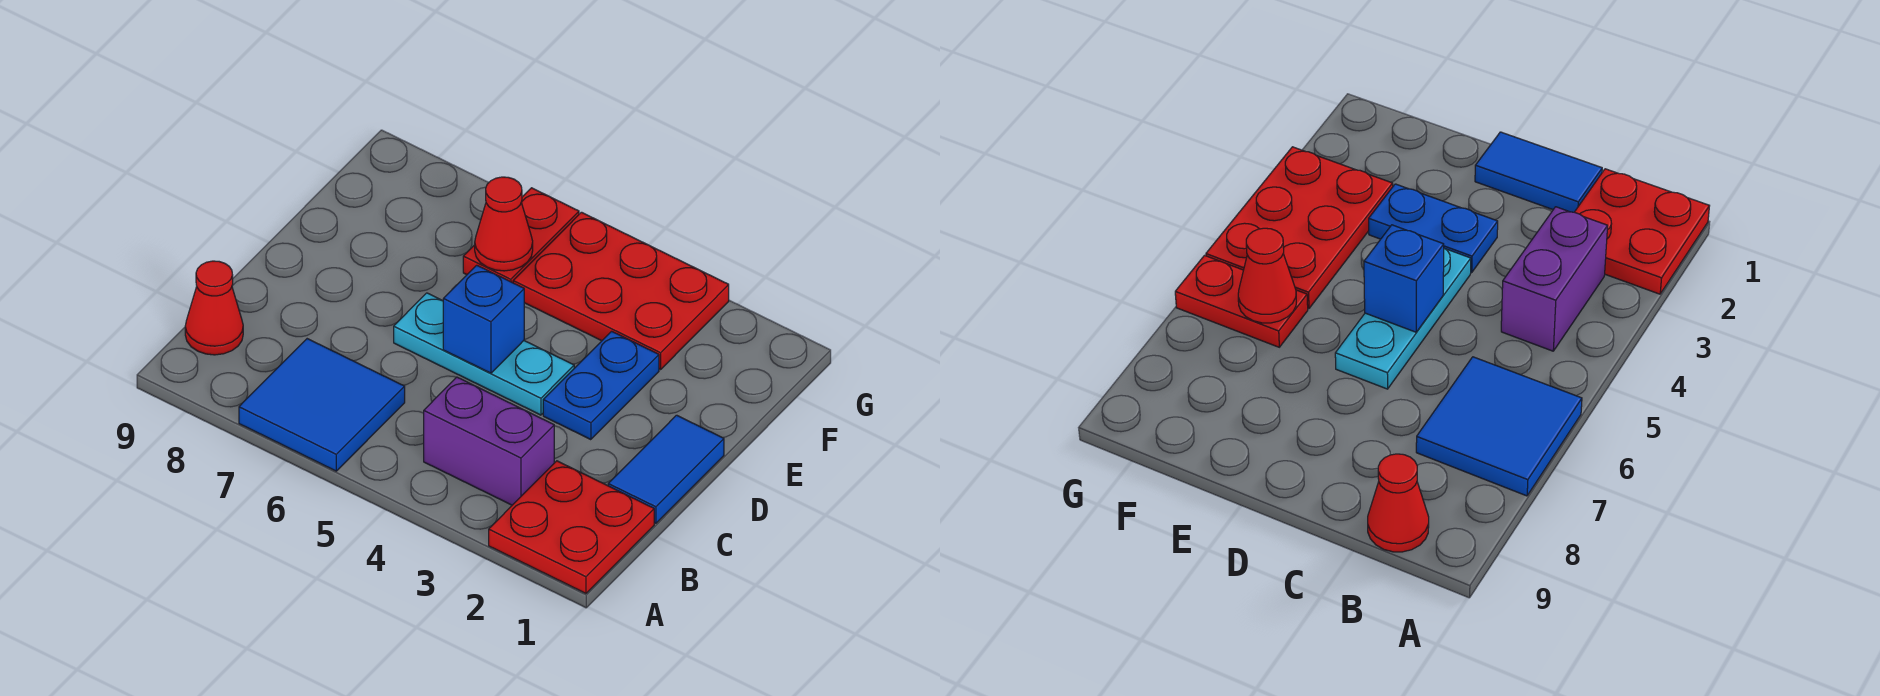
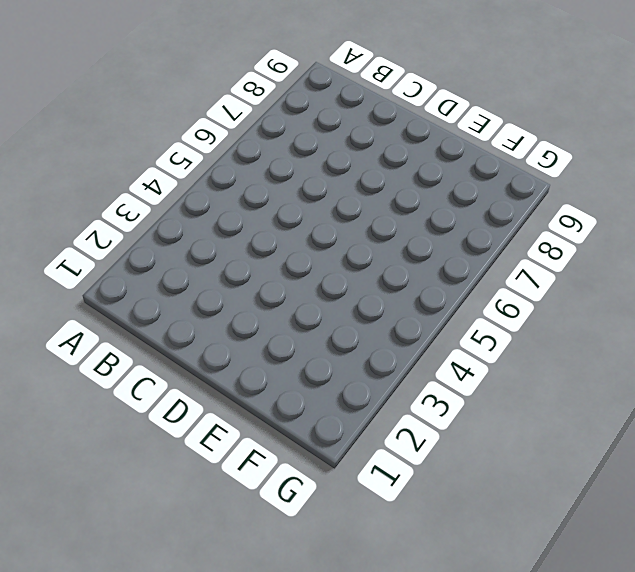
none -> red 2x2 plate [489,461,654,593]
none -> blue 2x2 tile [239,339,405,471]

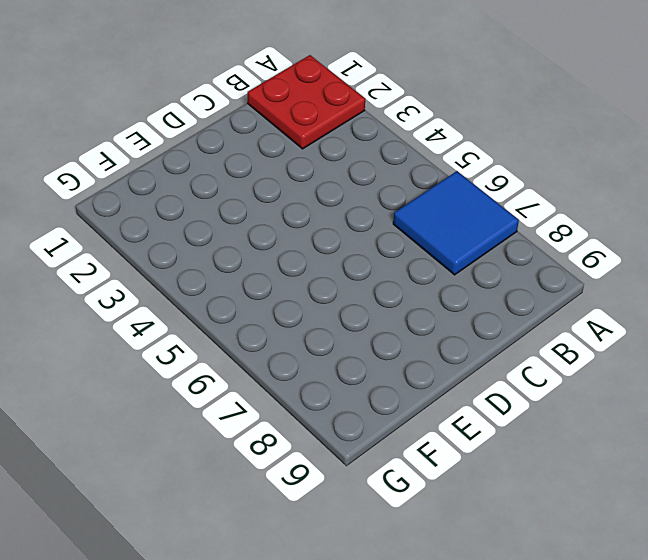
none -> purple 1x2 brick [424,377,554,505]
none -> red 1x1 cone [185,261,243,355]

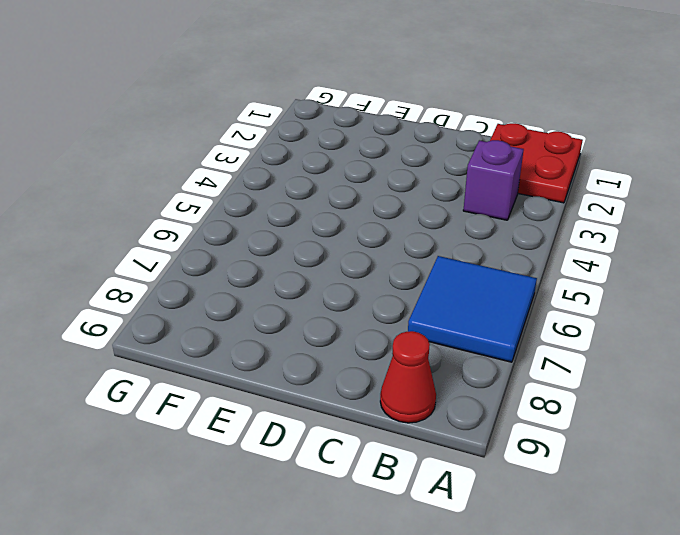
purple 1x1 brick [463,140,524,220] -> purple 1x2 brick [424,377,554,505]
none -> blue 1x2 tile [608,415,724,523]
none -> blue 1x2 plate [543,331,659,440]

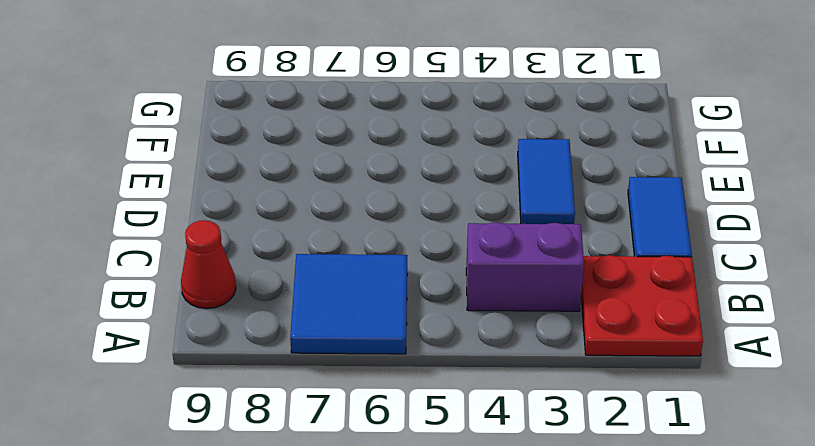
blue 1x2 tile [518,139,575,224] -> blue 1x2 plate [543,331,659,440]
none -> cyan 1x3 plate [394,293,574,415]
none -> red 2x3 plate [513,212,729,369]

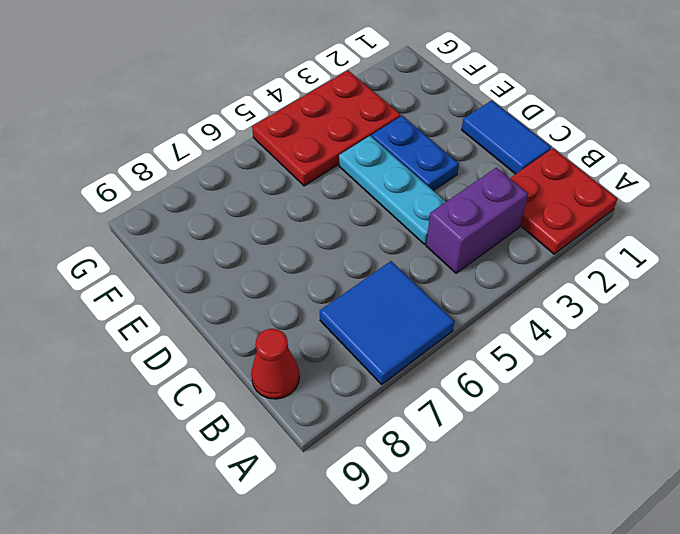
cyan 1x3 plate [339,136,446,244] -> cyan 1x3 plate turned to [394,293,574,415]
none -> red 1x2 plate [463,188,579,283]
none -> blue 1x1 brick [443,265,524,373]

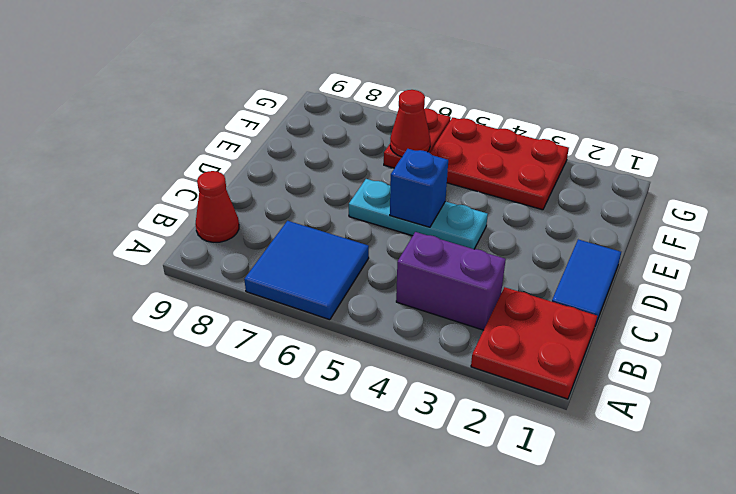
none -> blue 1x2 plate [543,331,659,440]

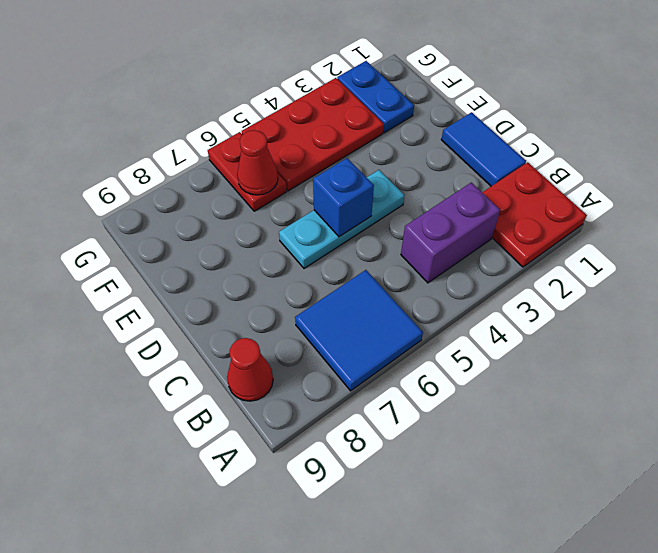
blue 1x2 plate [337,61,414,133] -> blue 1x2 plate moved to [543,331,659,440]

